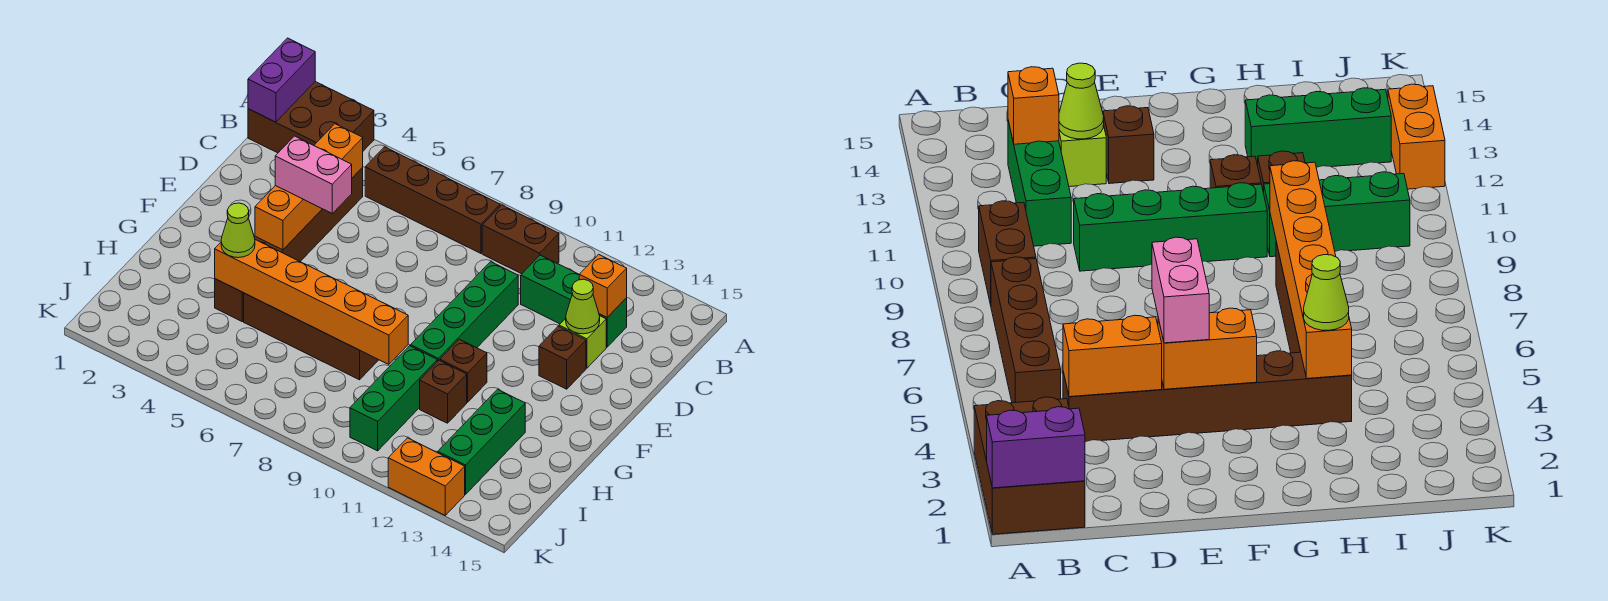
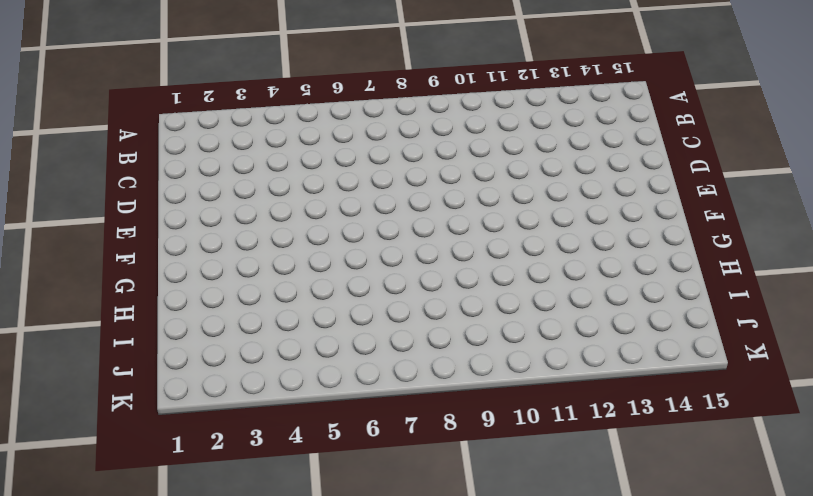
none -> brown 2x3 brick [248,82,374,153]
none -> brown 1x4 brick [365,147,500,253]
none -> brown 1x2 brick [482,205,559,274]

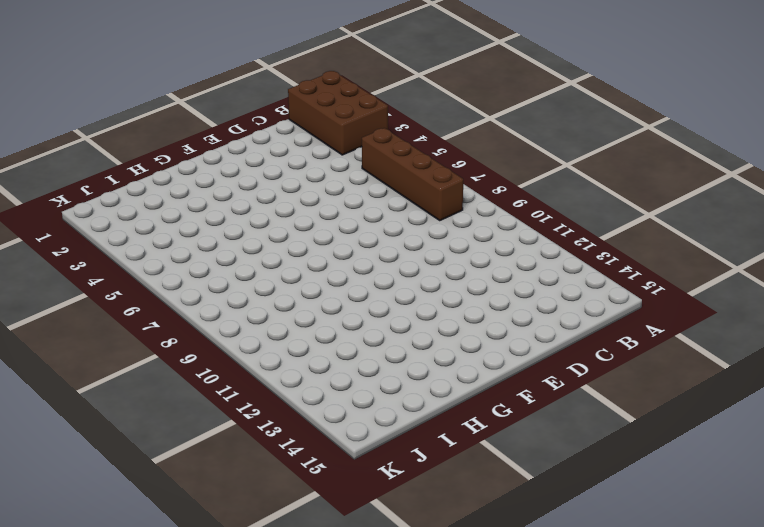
none -> brown 1x2 brick [482,205,559,274]
none -> brown 1x6 brick [215,168,363,321]
none -> green 1x3 brick [521,255,627,347]

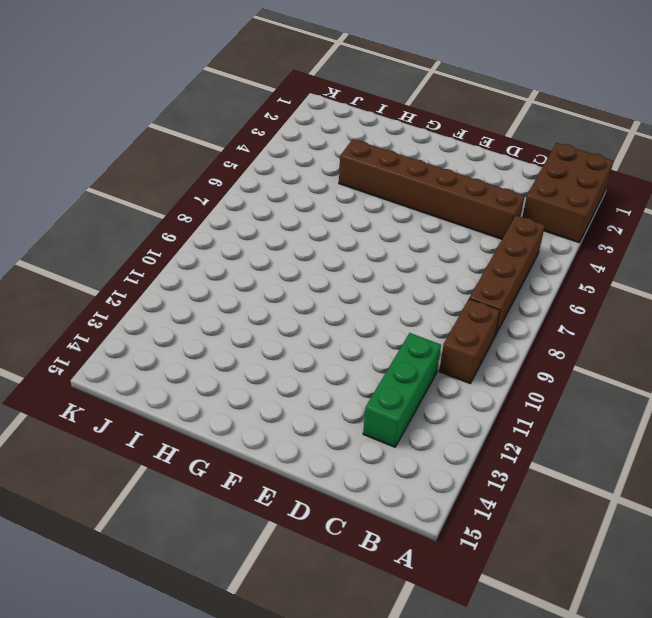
none -> green 1x4 brick [411,262,518,362]
none -> lime 1x1 brick [559,316,606,368]
none -> brown 1x1 brick [539,326,586,389]

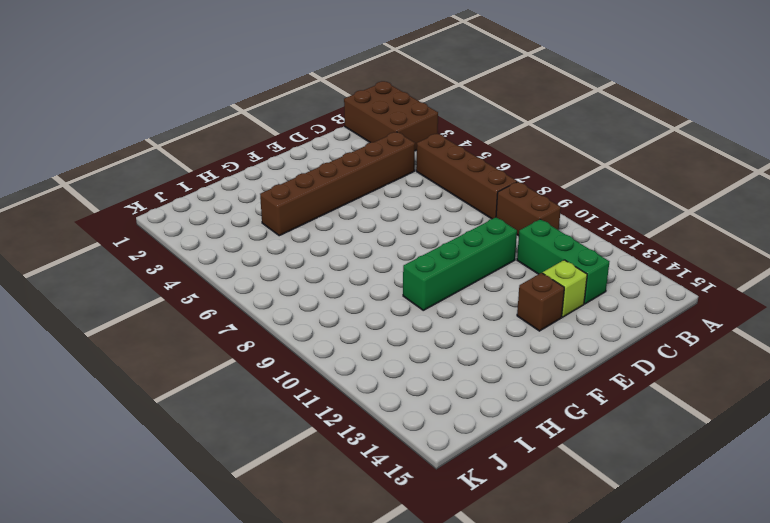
none -> brown 1x1 brick [440,339,487,402]
none -> brown 1x4 brick [244,293,378,380]
none -> green 1x3 brick [350,346,437,451]

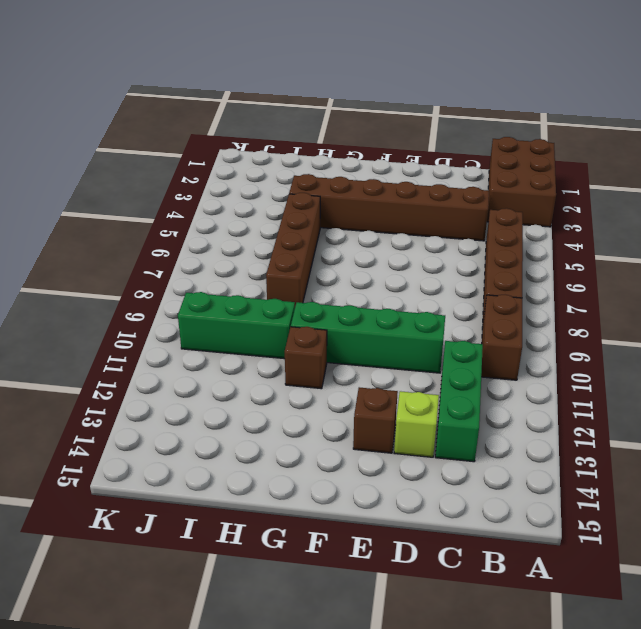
none -> brown 1x1 brick [420,360,467,423]
none -> green 1x3 brick [438,389,525,494]
none -> orange 1x2 brick [388,438,465,515]

